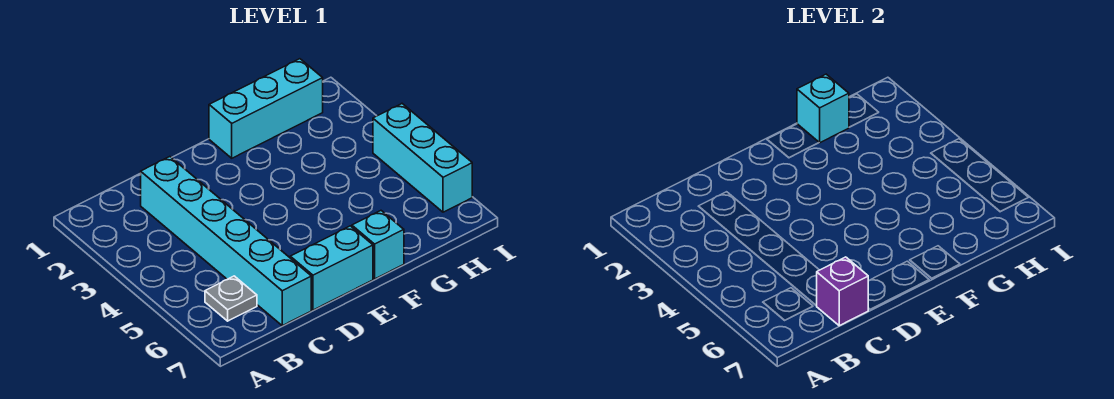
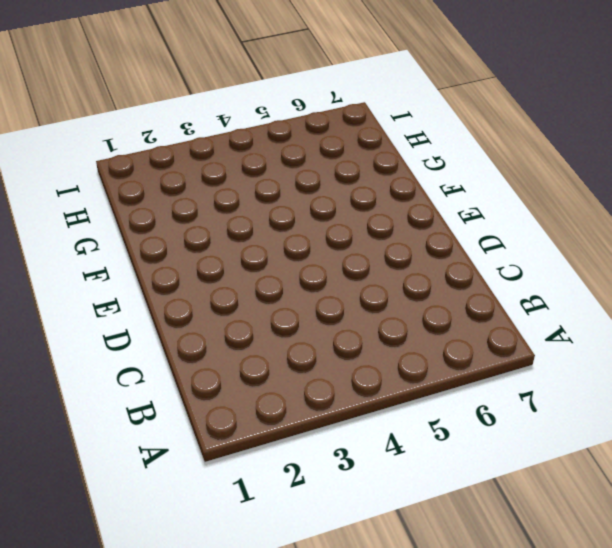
none -> grey 1x1 plate [205,276,257,321]
none -> cyan 1x6 brick [141,157,311,326]

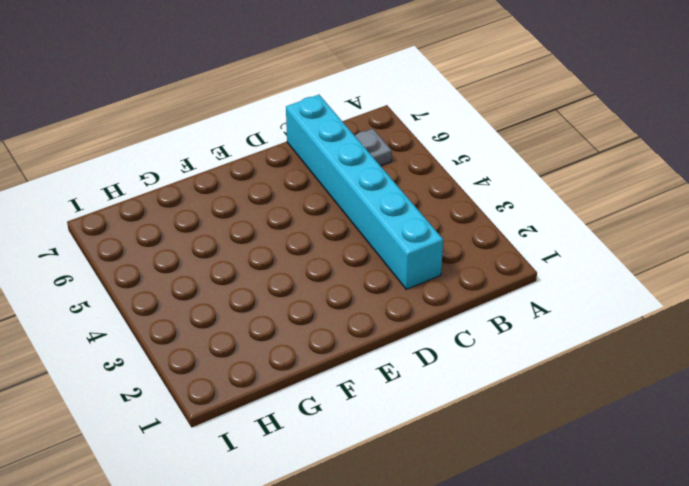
none -> cyan 1x2 brick [290,226,373,310]
none -> cyan 1x3 brick [209,59,323,158]

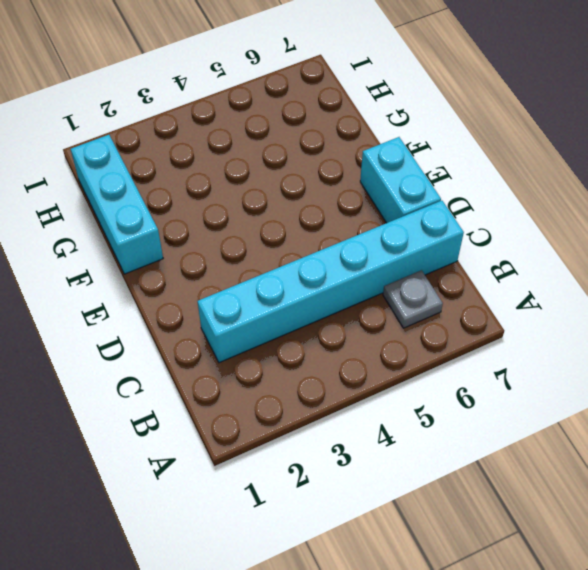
none -> cyan 1x1 brick [352,211,404,279]
none -> cyan 1x3 brick [373,104,472,212]

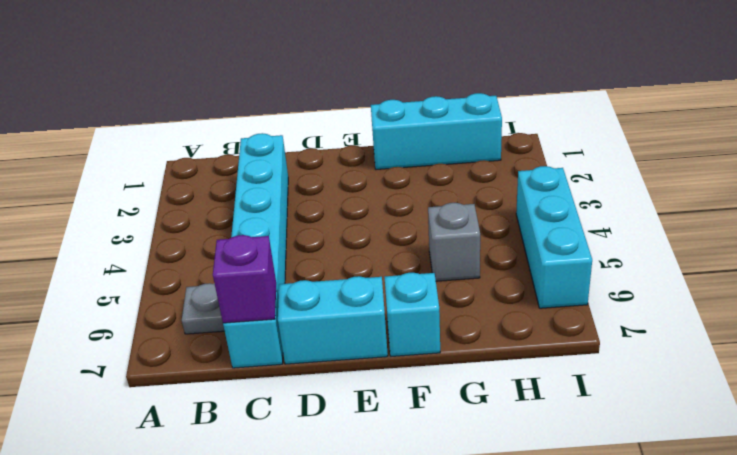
grey 1x1 brick [428,203,480,281] -> none
none -> cyan 1x1 brick [797,74,849,143]

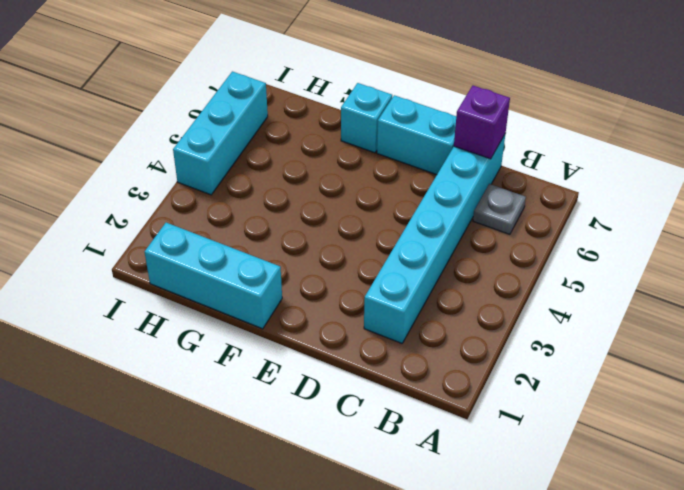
none -> cyan 1x1 brick [797,74,849,143]

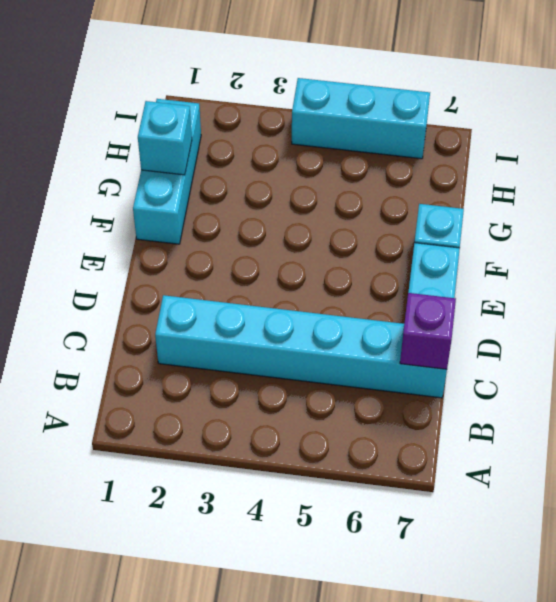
none -> grey 1x1 plate [205,276,257,321]

